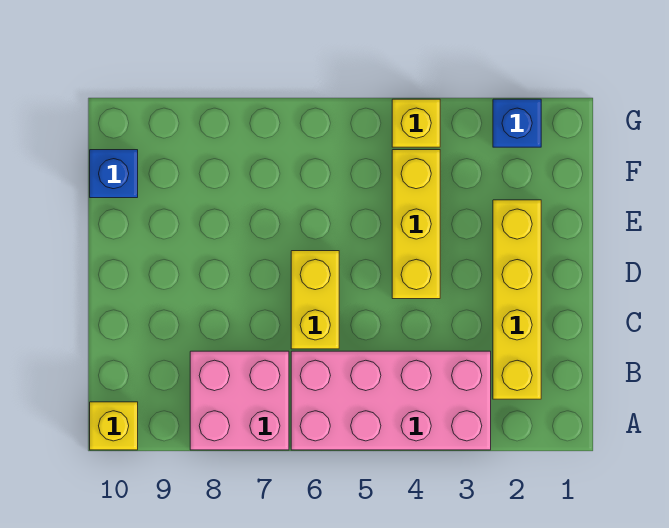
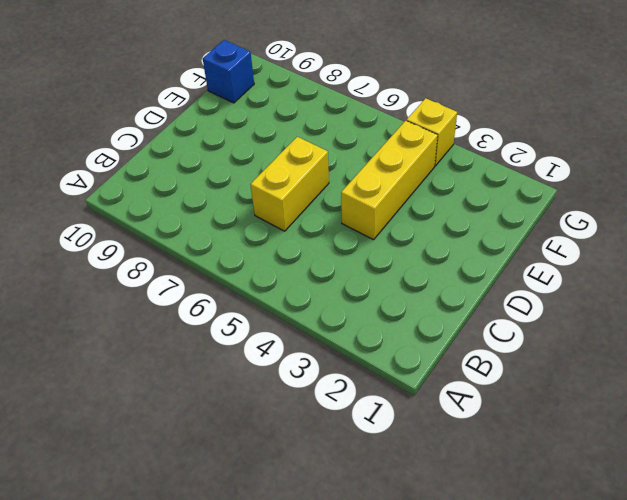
none -> pink 2x4 brick [291,351,491,450]
none -> pink 2x2 brick [190,351,289,450]

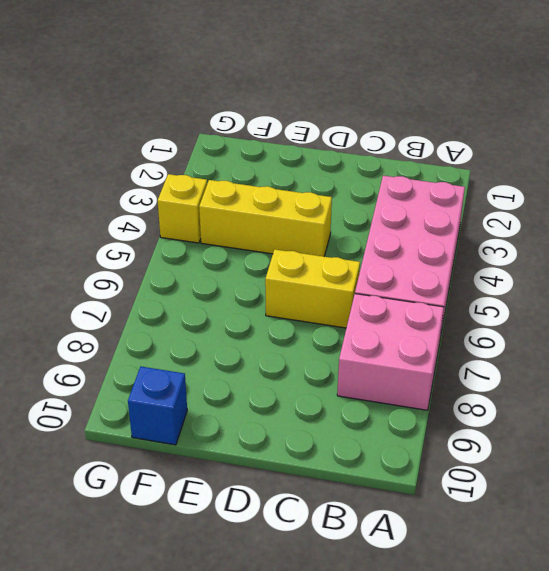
none -> yellow 1x1 brick [90,402,138,450]
none -> yellow 1x4 brick [493,200,541,399]

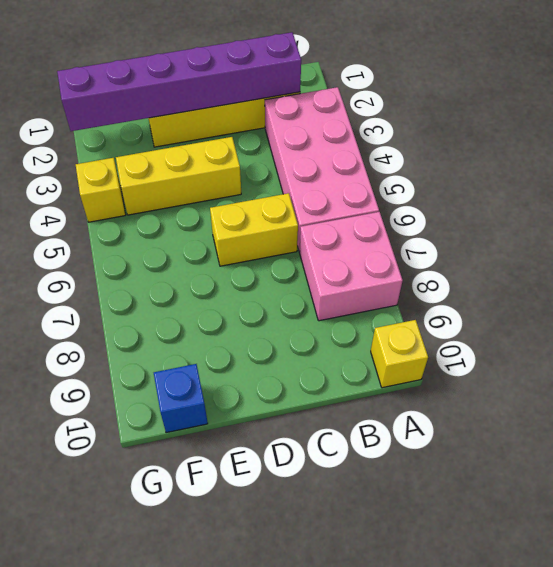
purple 1x6 brick [57,32,301,131] -> none
none -> blue 1x1 brick [493,99,541,147]

